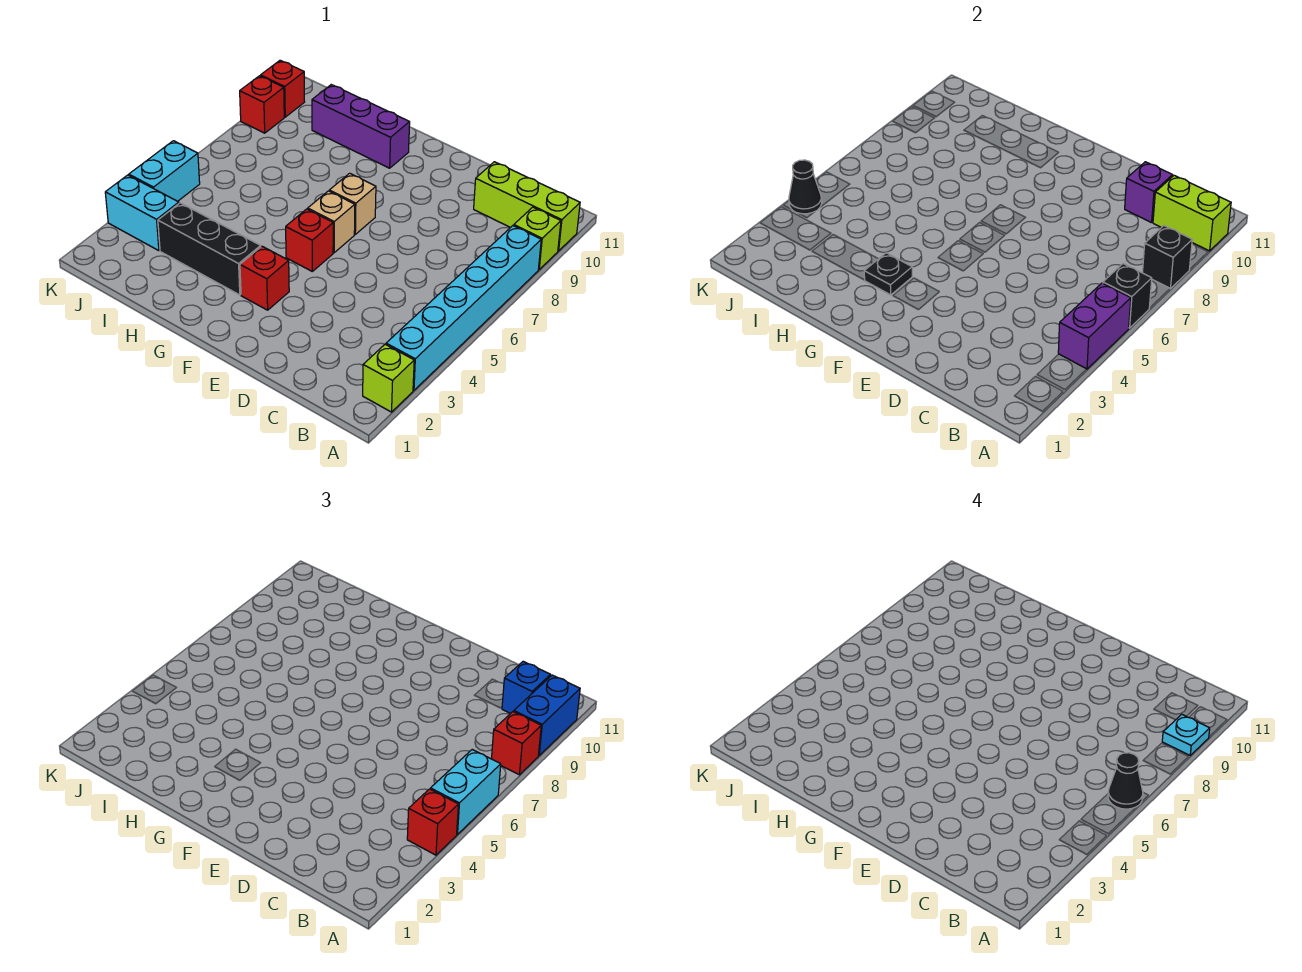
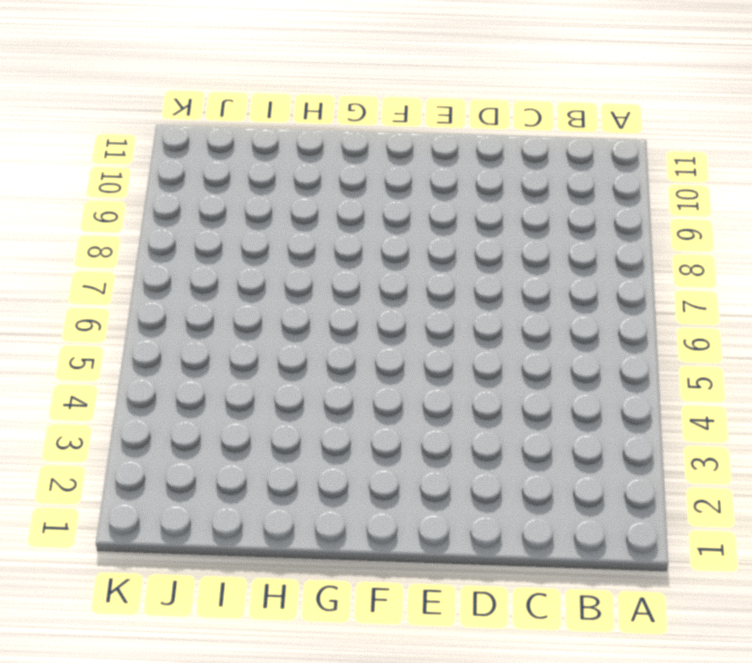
none -> lime 1x1 brick [363,344,414,412]
none -> cyan 1x6 brick [386,226,541,390]
none -> lime 1x1 brick [514,207,561,269]

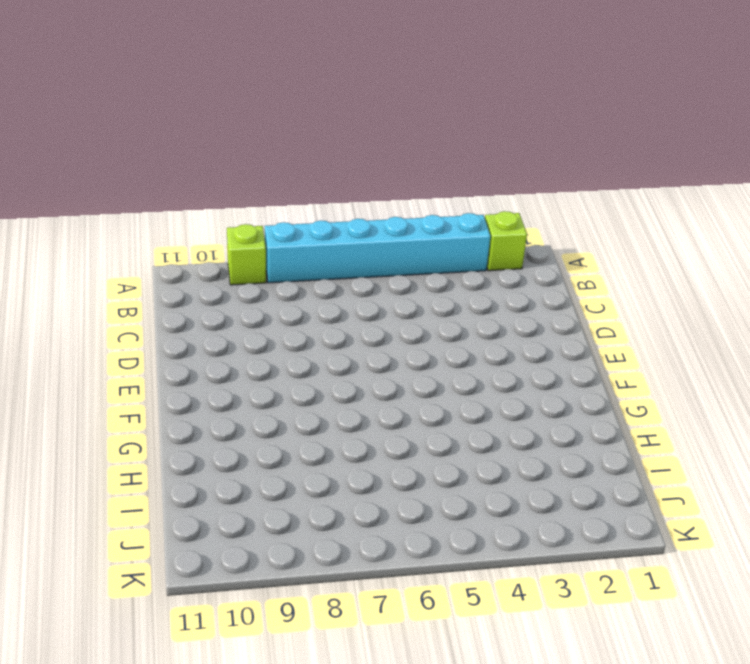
none -> lime 1x3 brick [474,162,580,251]
none -> red 1x1 brick [240,246,289,310]
none -> red 1x1 brick [286,209,333,271]

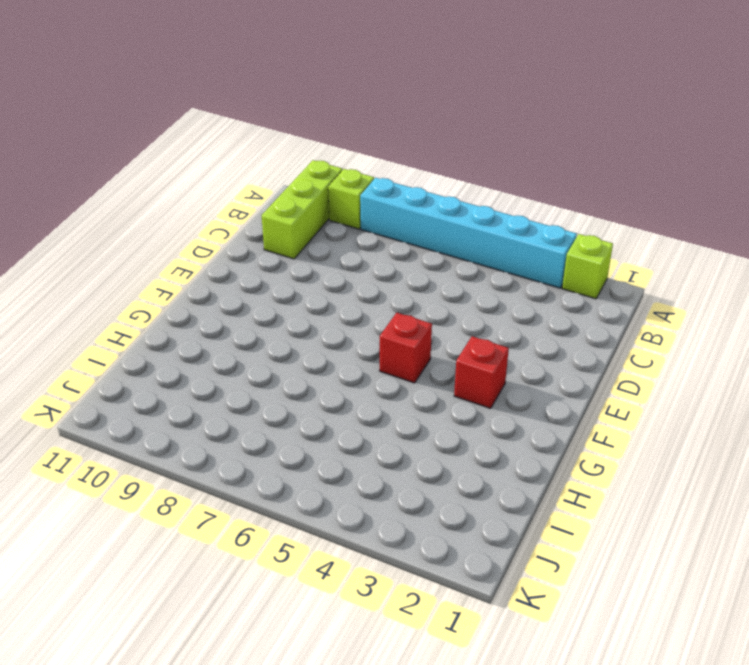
none -> tan 1x1 brick [308,191,355,253]
none -> tan 1x1 brick [329,173,376,234]
none -> black 1x3 brick [158,203,261,295]

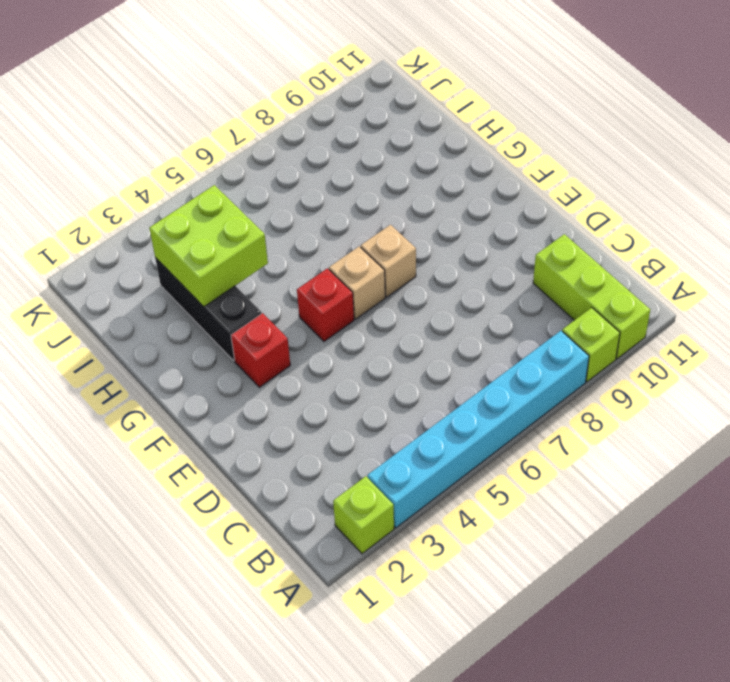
lime 2x2 brick [149,185,268,307] -> none
none -> purple 1x3 brick [312,85,410,168]
none -> cyan 1x2 brick [105,175,179,251]
none -> cyan 1x2 brick [129,141,200,201]

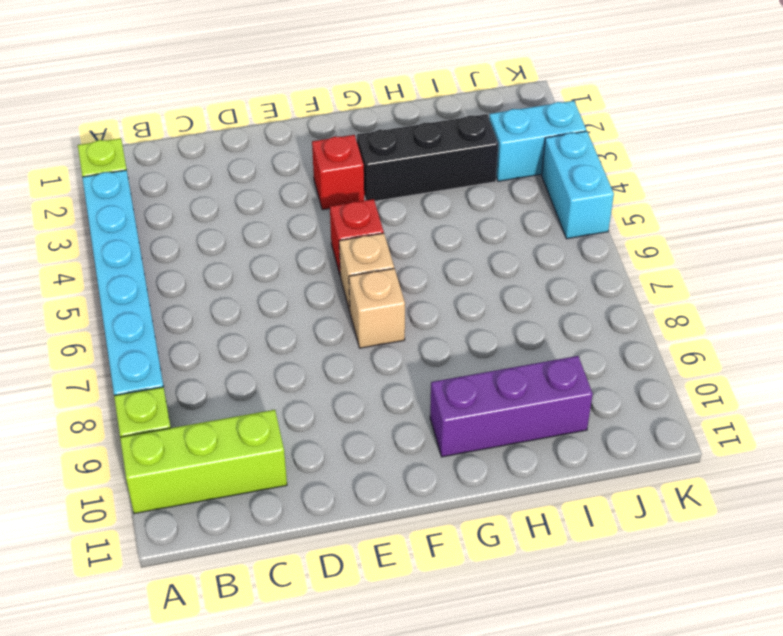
none -> red 1x1 brick [240,76,284,133]
none -> red 1x1 brick [261,60,305,117]
none -> purple 1x2 brick [1058,283,1131,369]

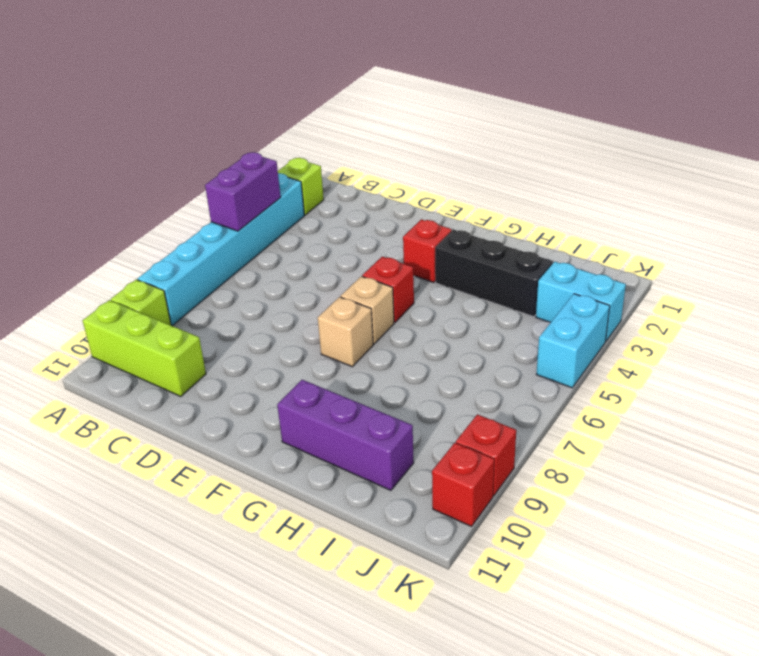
none -> black 1x1 brick [1103,264,1152,328]
none -> black 1x1 brick [1142,226,1192,289]
none -> lime 1x2 brick [1153,175,1231,251]

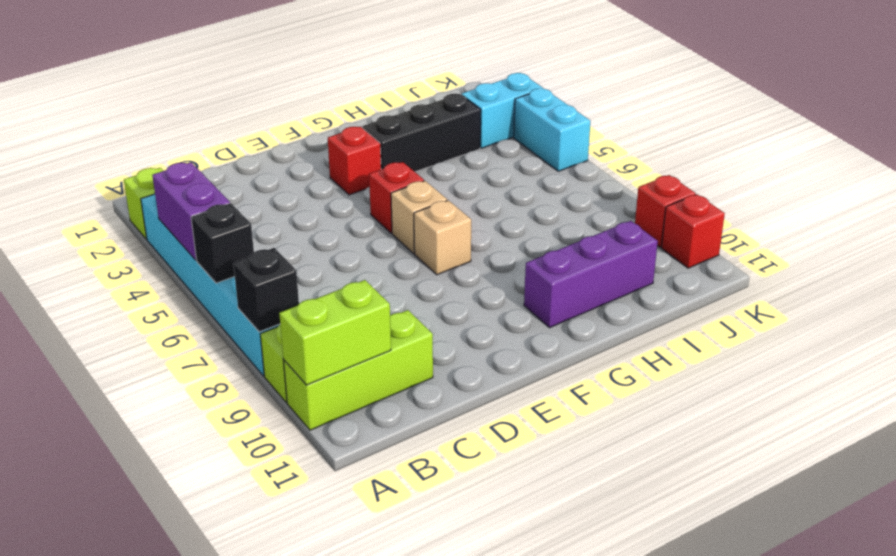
none -> purple 1x1 brick [1125,162,1173,223]
none -> black 1x1 plate [864,253,912,295]
none -> black 1x1 cone [789,160,822,214]

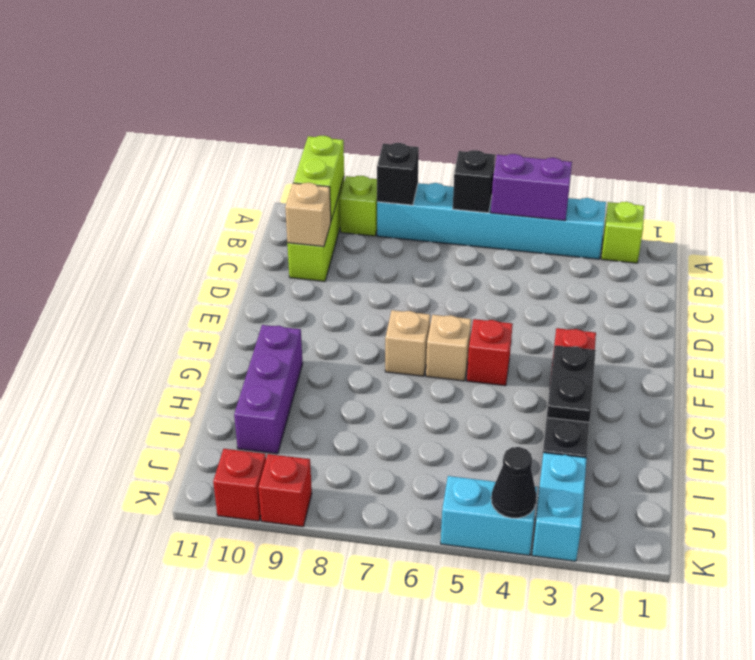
tan 1x1 brick [285,183,331,247] -> purple 1x1 brick [1125,162,1173,223]
black 1x2 plate [547,345,596,422] -> black 1x1 plate [864,253,912,295]
none -> red 1x1 brick [407,789,458,855]
none -> cyan 1x2 brick [430,750,501,834]
none -> red 1x1 brick [491,712,541,775]

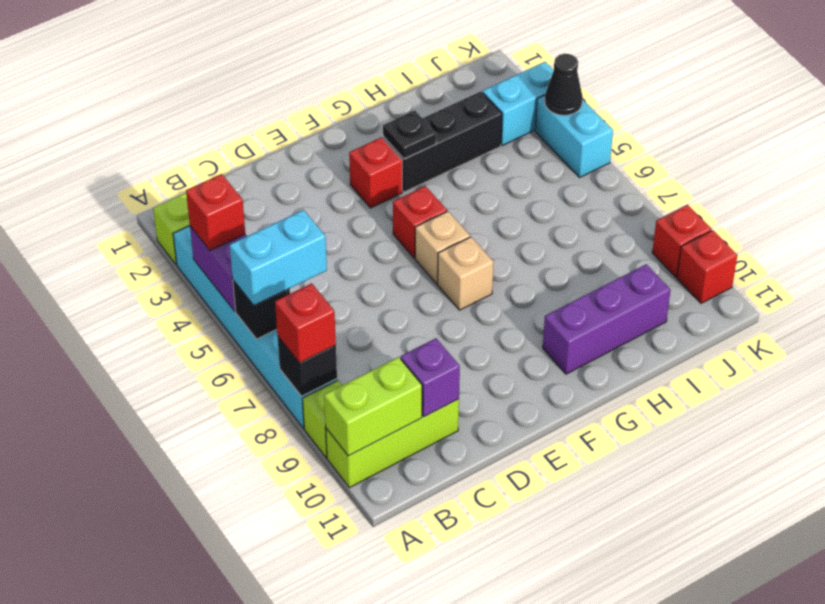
cyan 1x2 brick [230,210,327,305] -> cyan 1x2 brick turned to [430,750,501,834]
none -> blue 1x2 brick [514,675,580,755]
none -> blue 1x1 brick [502,661,551,714]
none -> black 1x1 cone [1108,753,1143,809]

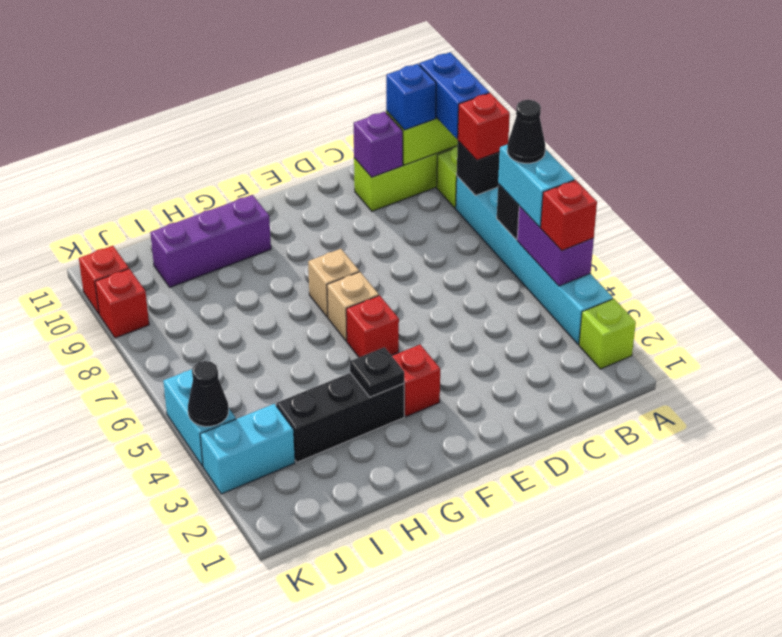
none -> cyan 1x1 plate [1162,714,1210,755]

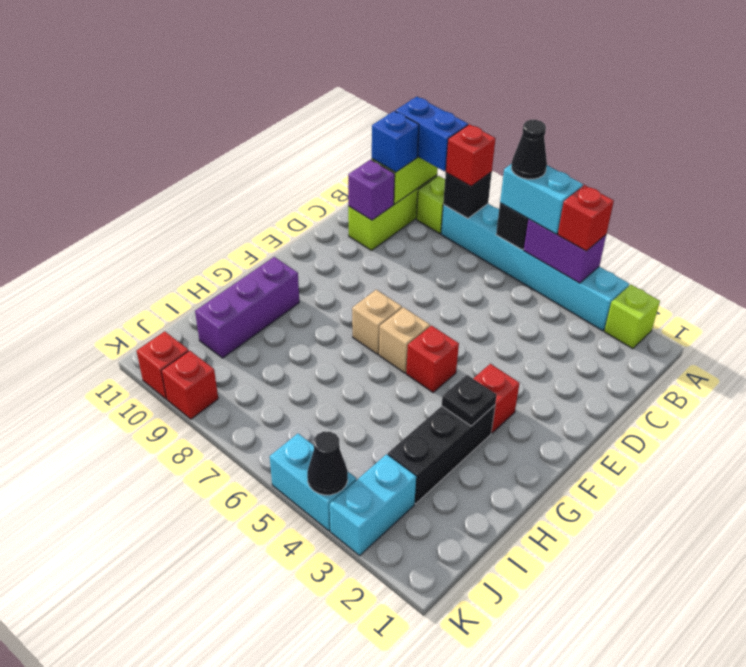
none -> cyan 1x1 plate [1162,714,1210,755]

